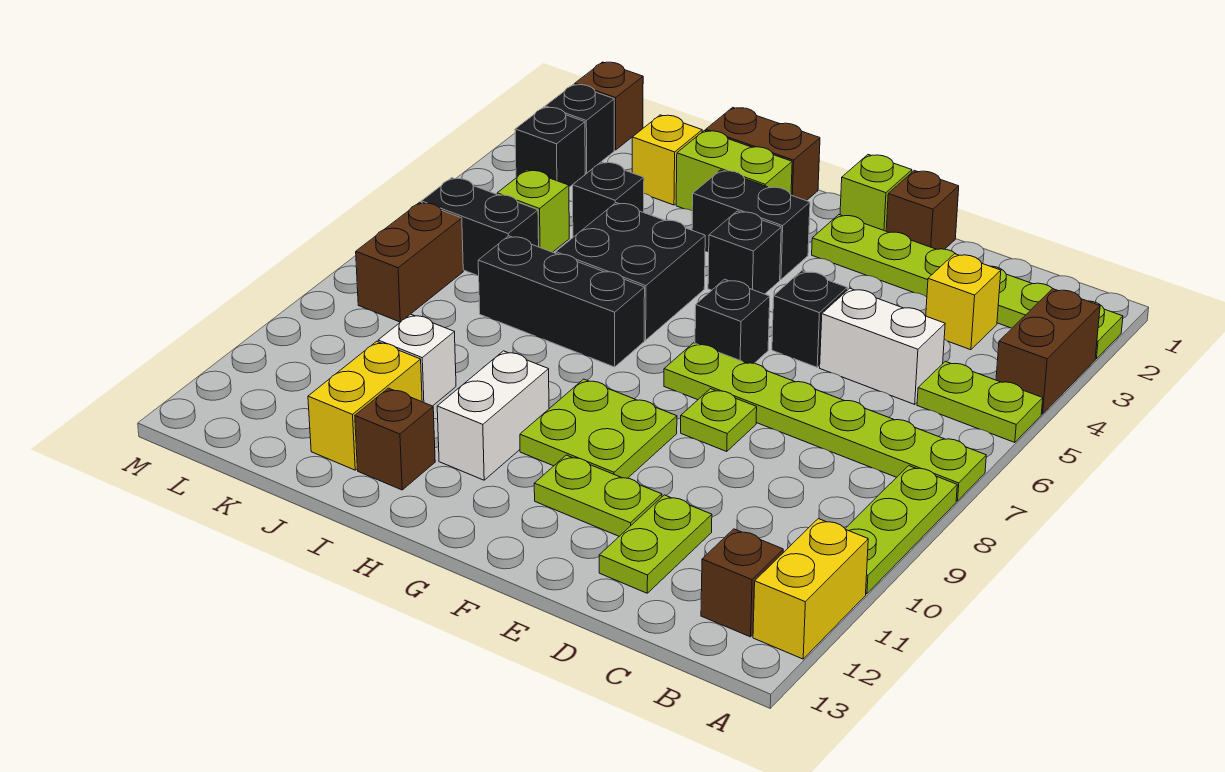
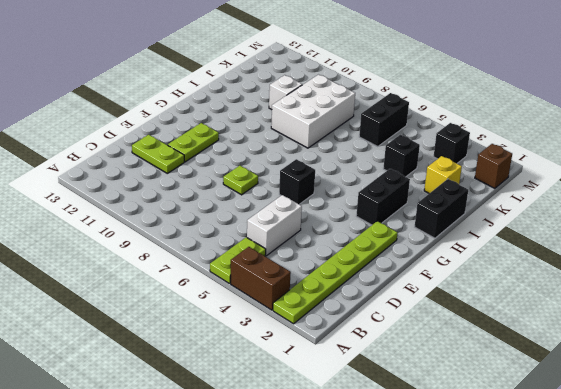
black 1x2 brick [415,179,468,238] -> brown 1x2 brick [706,107,820,201]
white 2x3 brick [271,75,355,148] -> none
none -> lime 1x6 plate [664,343,986,501]
none -> lime 1x3 plate [845,466,957,594]
none -> yellow 1x2 brick [753,519,868,659]
none -> brown 1x1 brick [701,529,783,637]

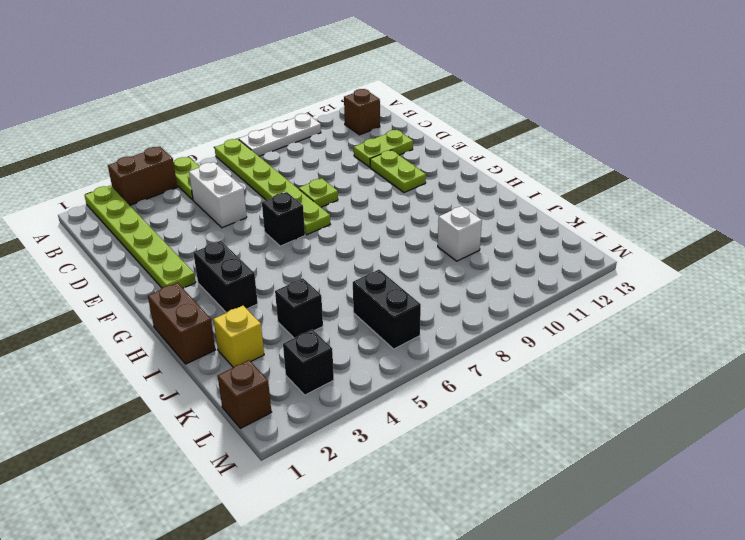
white 1x3 plate [239,114,321,156] -> lime 1x3 plate [845,466,957,594]
none -> yellow 1x2 brick [753,519,868,659]
none -> yellow 1x1 brick [926,254,1001,350]
none -> brown 1x1 brick [886,170,959,249]
none -> black 1x1 brick [772,271,847,367]

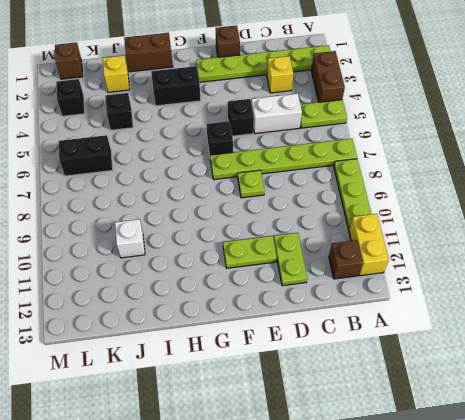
none -> lime 1x1 brick [840,155,912,231]
none -> lime 2x2 plate [520,379,677,478]
none -> black 1x1 brick [708,211,781,294]
none -> lime 1x2 brick [676,131,792,211]

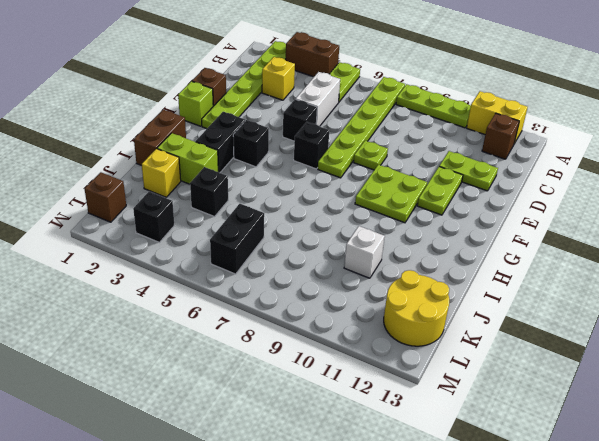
lime 1x2 brick [157,133,218,184] -> lime 1x2 brick turned to [676,131,792,211]
yellow 2x2 round brick [384,270,449,346] -> none
none -> black 2x2 brick [556,203,705,340]
none -> black 1x3 brick [478,236,645,367]
none -> white 1x2 brick [437,351,549,480]
none -> brown 1x1 brick [355,388,435,490]

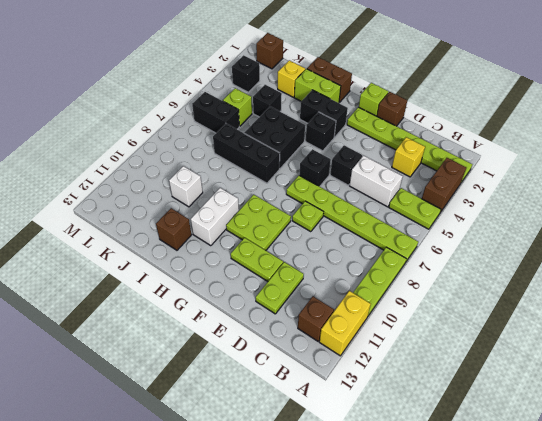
none -> yellow 1x2 brick [308,341,422,470]
none -> black 1x1 brick [545,84,614,173]
none -> brown 1x2 brick [356,202,463,322]

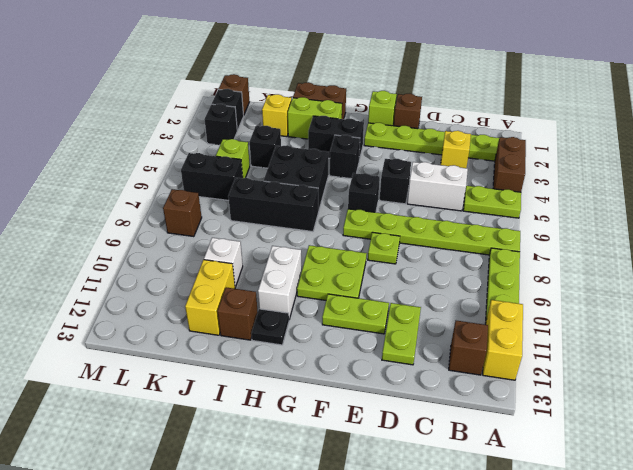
black 1x1 plate [252,309,289,345] -> none
brown 1x1 brick [163,189,202,237] -> brown 1x2 brick [356,202,463,322]

